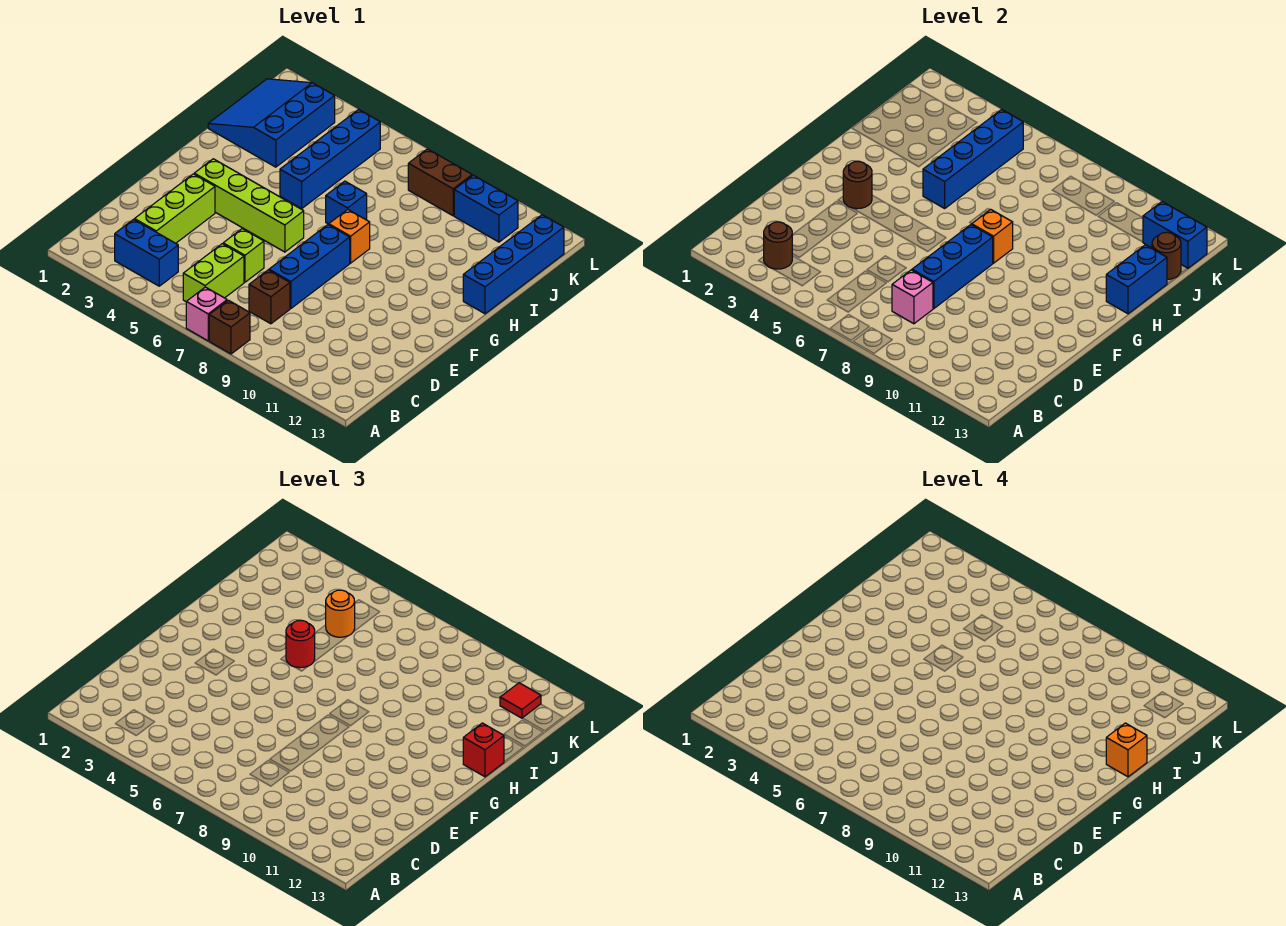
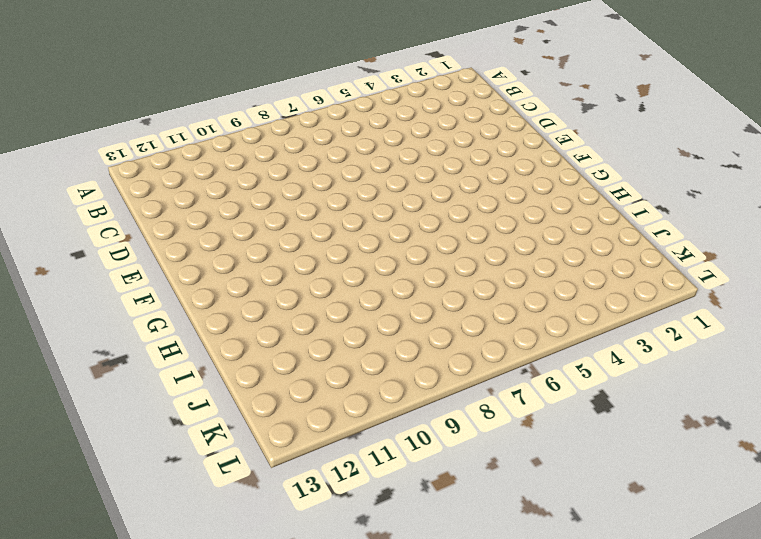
none -> pink 1x1 brick [186,287,227,341]
none -> brown 1x1 brick [209,300,250,354]
none -> blue 1x2 brick [115,219,178,286]
none -> lime 1x2 brick [183,244,244,302]

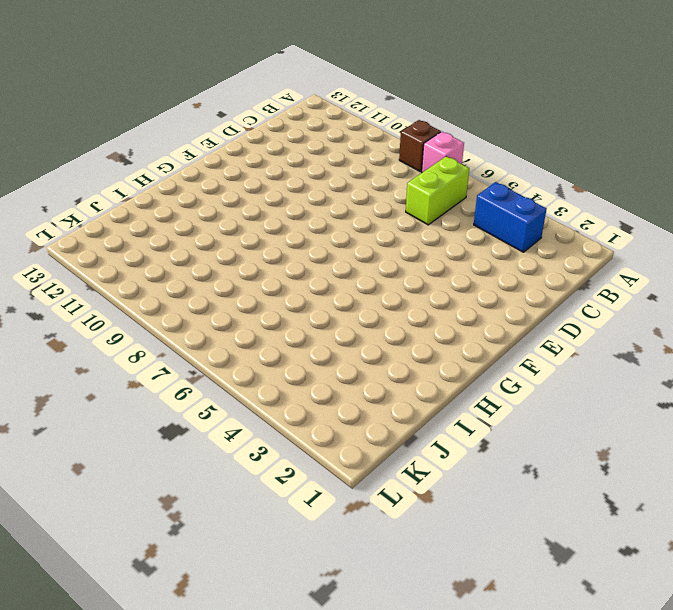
none -> lime 1x3 brick [135,174,215,243]
none -> brown 1x1 brick [249,270,290,324]
none -> lime 1x1 brick [223,229,264,282]
none -> blue 1x3 brick [269,225,350,309]

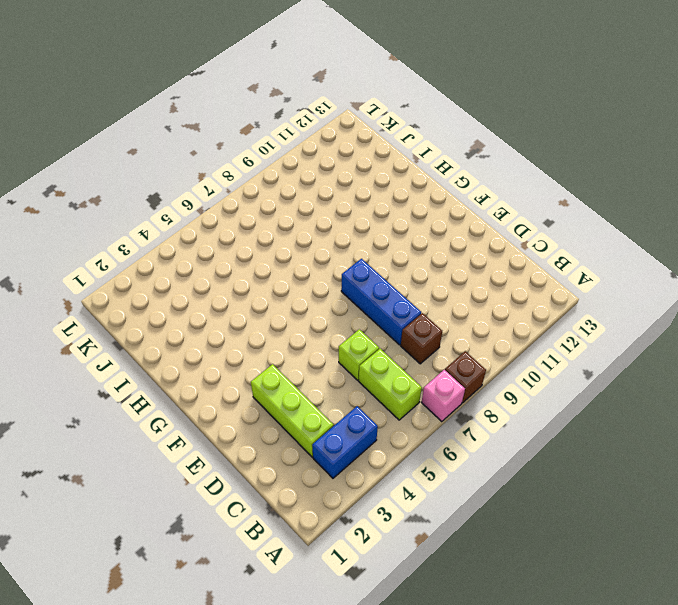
none -> lime 1x4 brick [194,159,304,252]
none -> orange 1x1 brick [329,210,370,263]
none -> blue 1x4 brick [280,109,380,208]
none -> blue 1x1 brick [326,181,367,224]

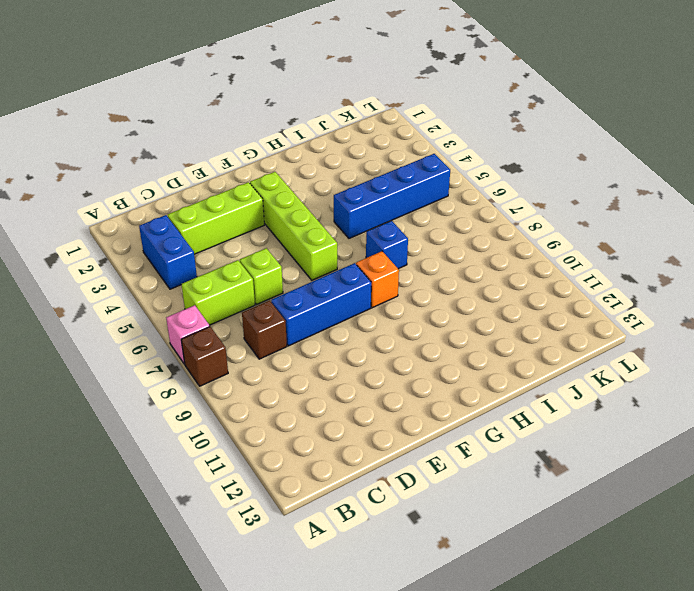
none -> blue 1x4 brick [463,215,564,314]
none -> blue 3x3 slope [208,79,335,167]
none -> brown 1x2 brick [408,149,472,216]
none -> blue 1x2 brick [454,175,518,242]

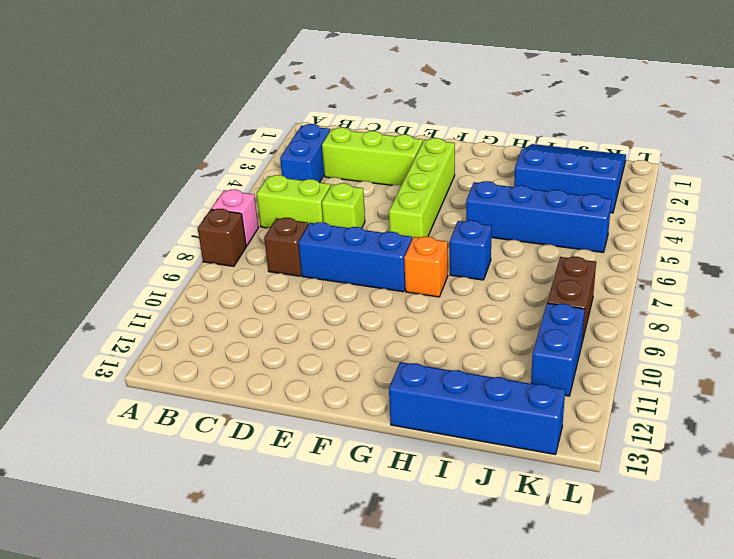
none -> brown 1x1 round brick [764,222,792,269]
none -> pink 1x1 brick [892,270,933,324]
none -> blue 1x3 brick [912,225,993,309]
none -> brown 1x1 round brick [843,161,872,209]

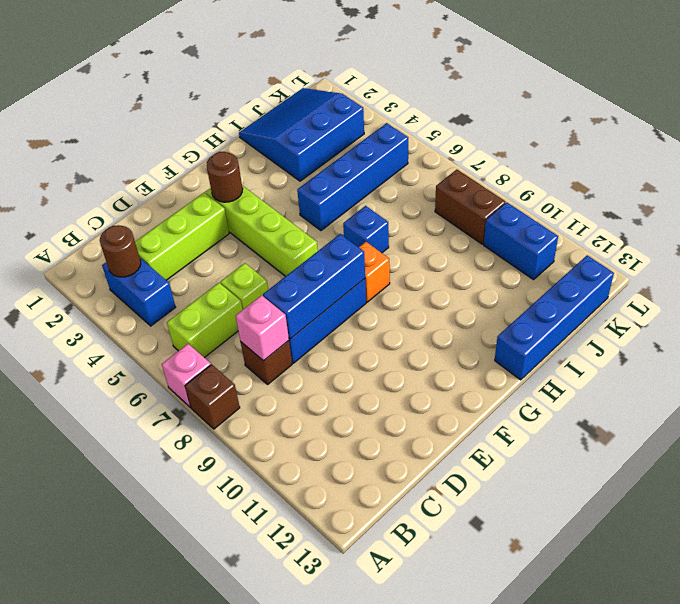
none -> orange 1x1 brick [972,210,1013,263]
none -> blue 1x4 brick [923,109,1023,208]
none -> blue 1x2 brick [1106,245,1167,314]
none -> brown 1x1 round brick [1152,232,1181,279]

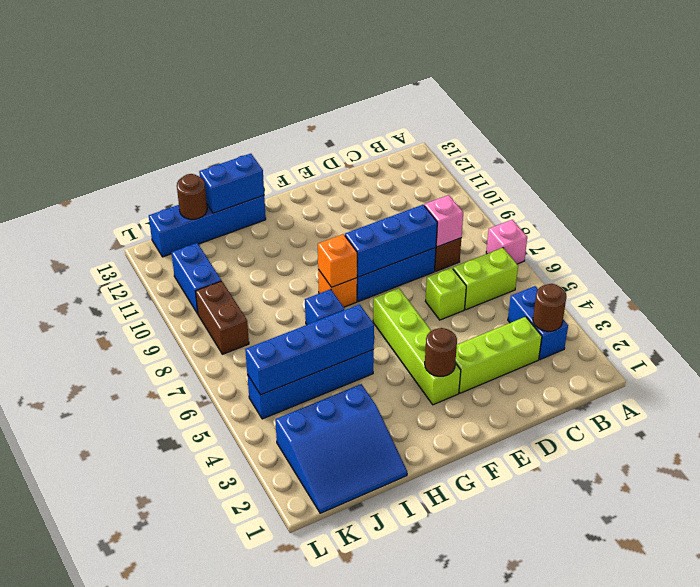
none -> brown 1x1 brick [209,300,250,354]
none -> blue 1x2 brick [1143,202,1207,268]
none -> red 1x1 round brick [286,620,315,668]
none -> red 1x1 brick [463,723,504,777]

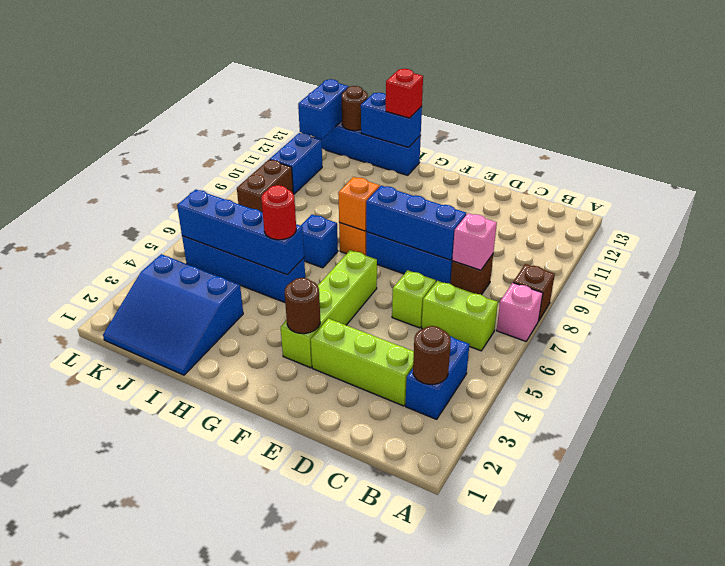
none -> orange 1x1 round brick [326,590,355,637]
none -> red 1x1 tile [500,683,541,718]
none -> orange 1x1 brick [1106,723,1147,777]

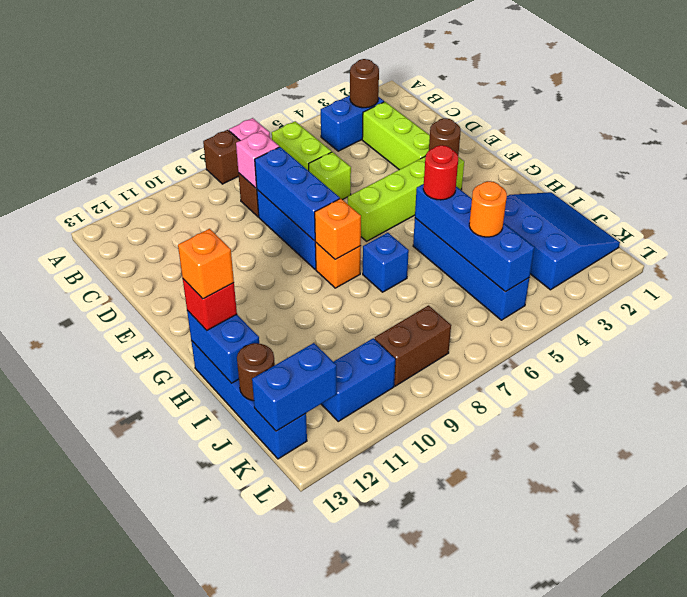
none -> red 1x1 tile [500,683,541,718]

